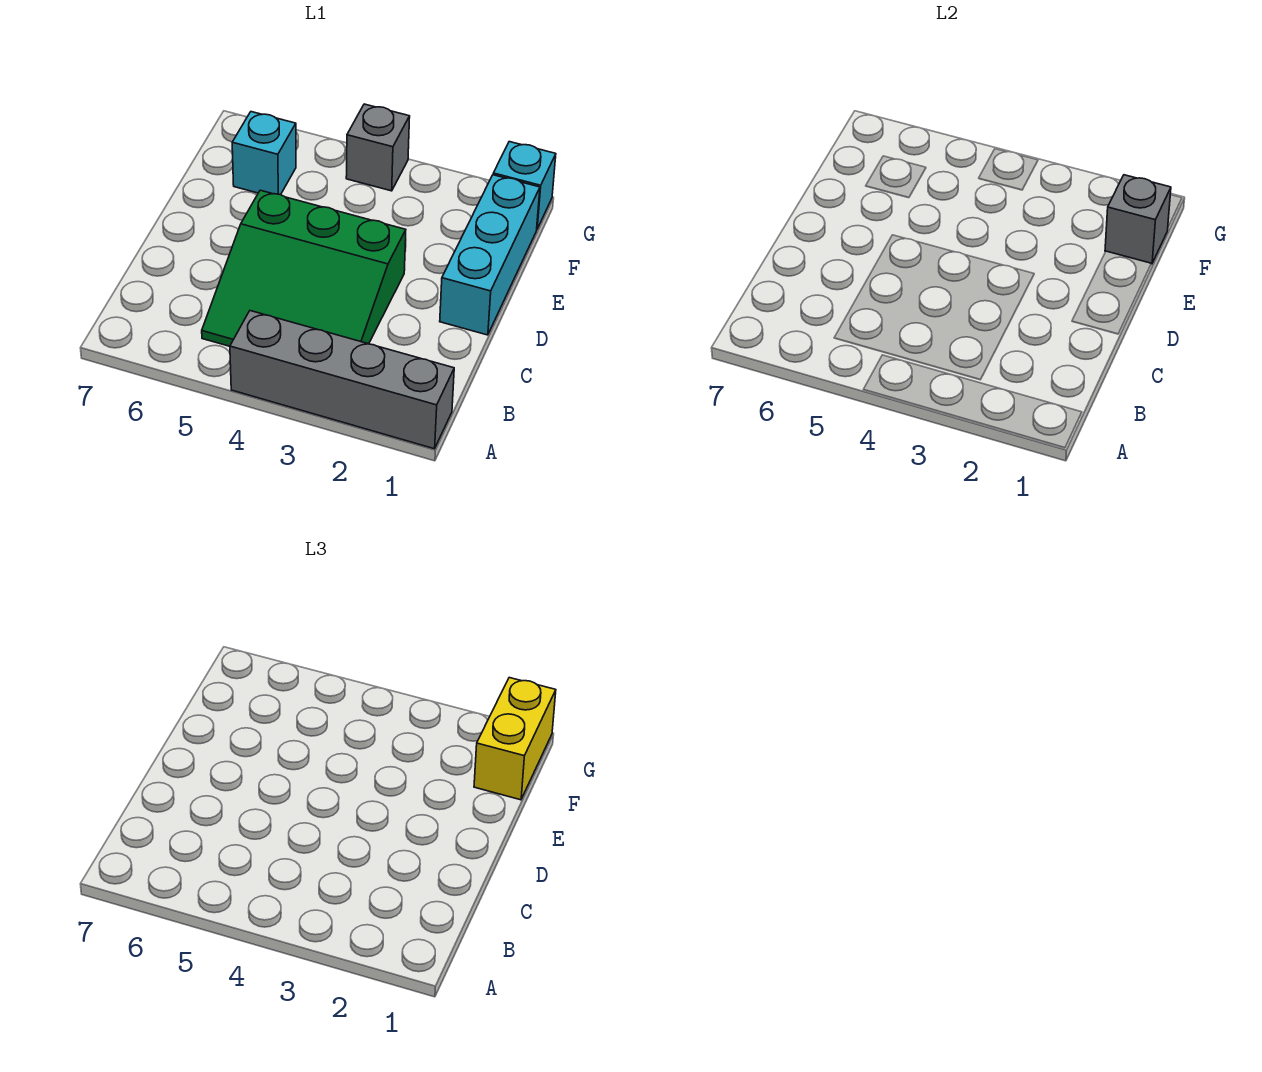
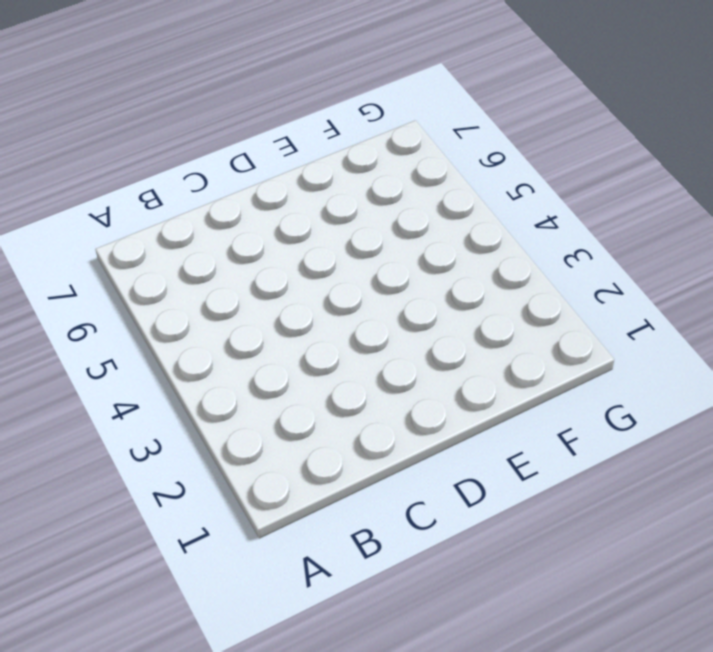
none -> grey 1x4 brick [230,311,454,449]
none -> green 3x3 slope [202,190,406,346]

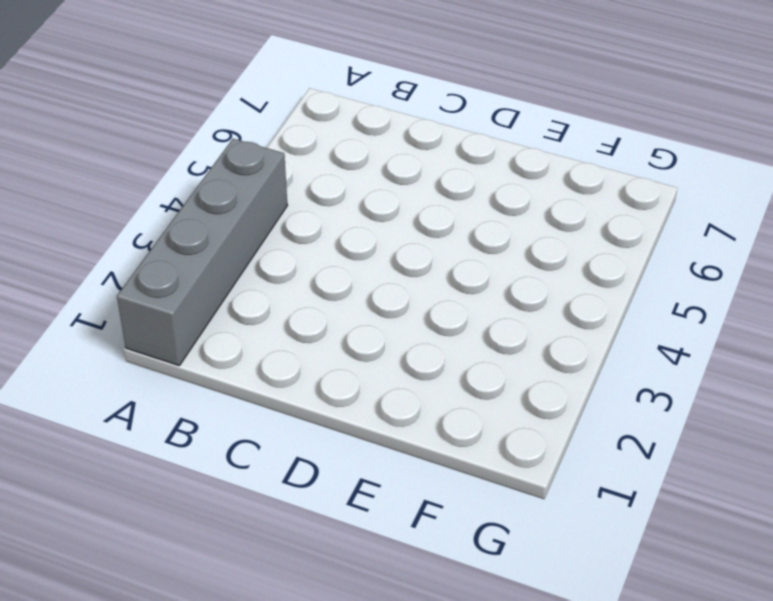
none -> green 3x3 slope [202,190,406,346]
none -> cyan 1x3 brick [440,175,540,335]

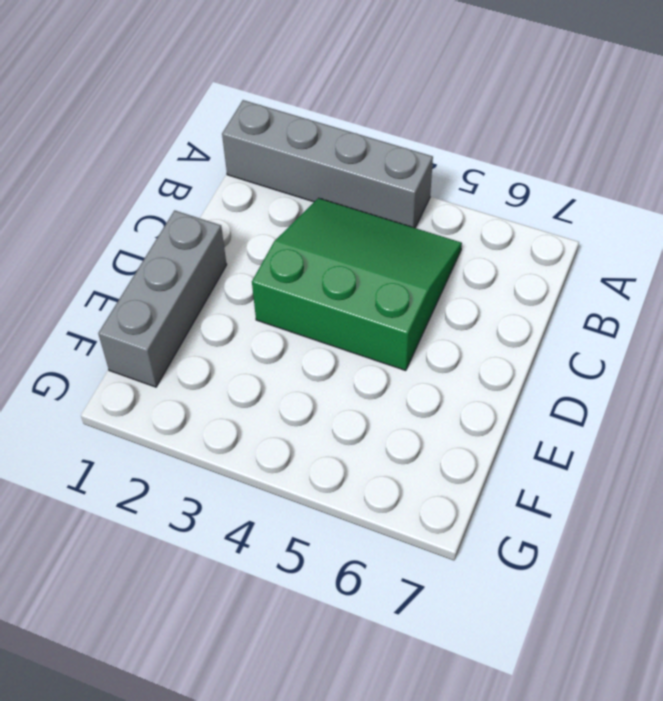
grey 1x3 brick [98,210,227,387] -> cyan 1x3 brick [440,175,540,335]
none -> cyan 1x1 brick [232,112,296,195]
none -> cyan 1x1 brick [493,142,556,229]

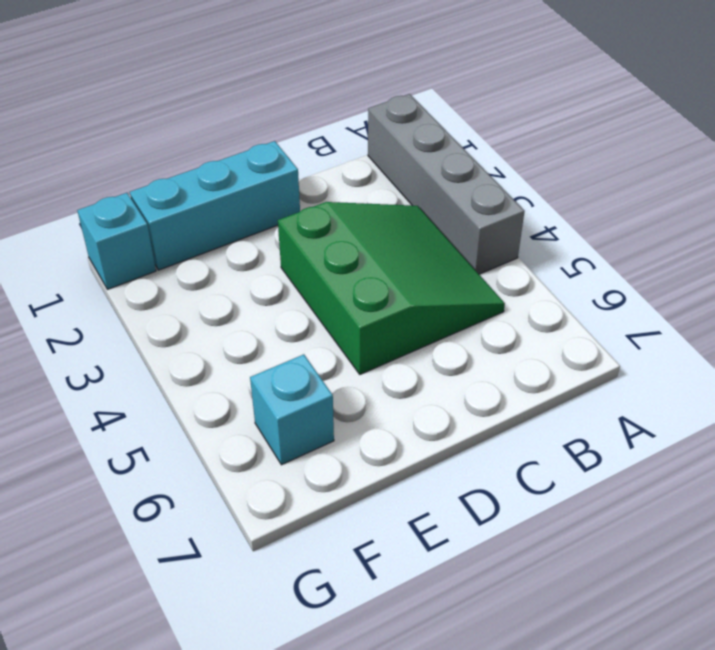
none -> grey 1x1 brick [346,104,410,191]
none -> grey 1x1 brick [1105,175,1171,264]

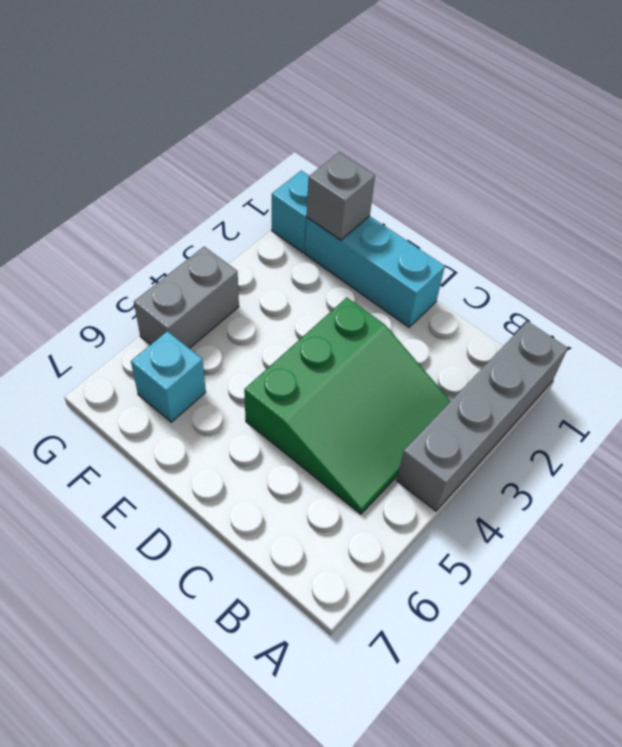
grey 1x2 brick [134,247,239,348] -> grey 1x1 brick [346,104,410,191]
none -> yellow 1x2 brick [474,678,556,800]

